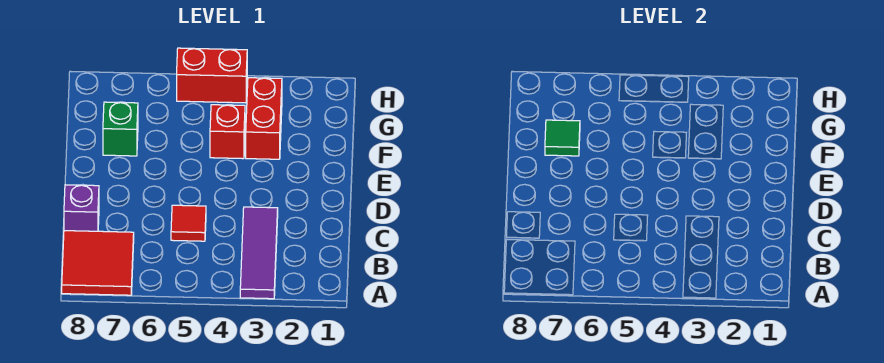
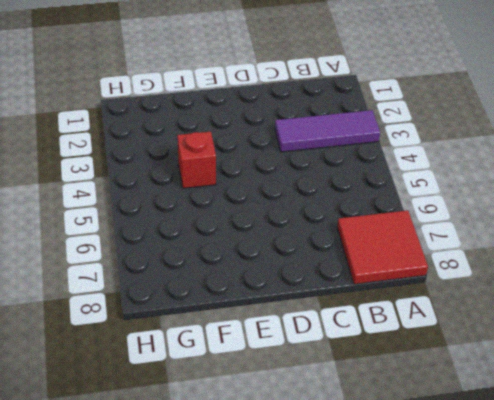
none -> red 1x1 tile [171,205,206,241]
none -> purple 1x1 brick [64,185,99,231]

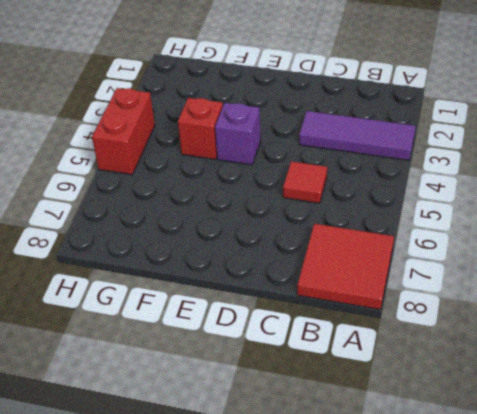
purple 1x1 brick [215,103,261,165] -> purple 1x1 brick moved to [64,185,99,231]
none -> red 1x2 brick [246,78,282,159]
none -> green 1x1 brick [103,102,138,156]

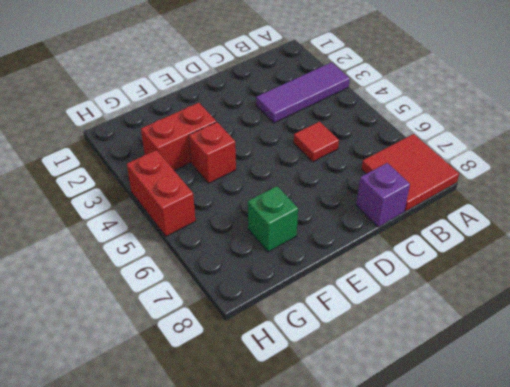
none -> green 1x1 tile [545,120,580,156]

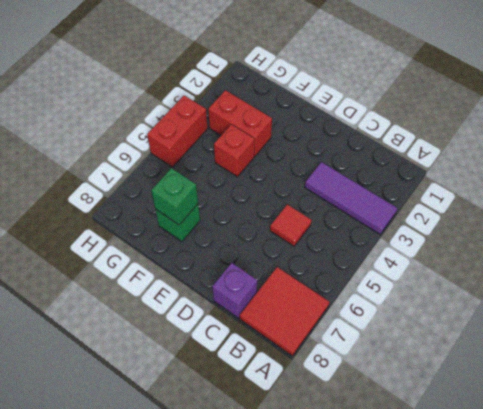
green 1x1 brick [151,168,198,225] -> green 1x1 tile [545,120,580,156]

